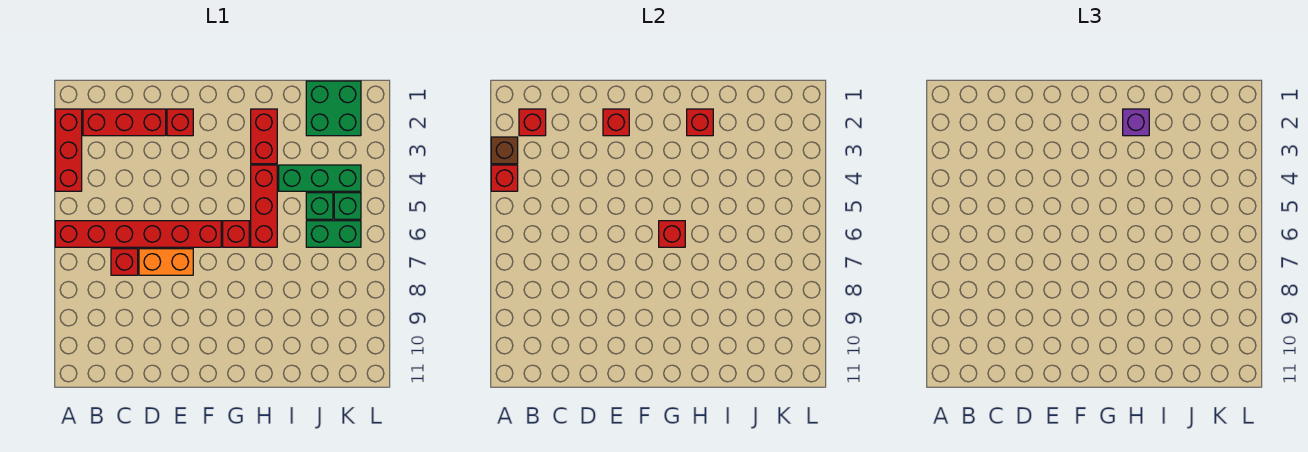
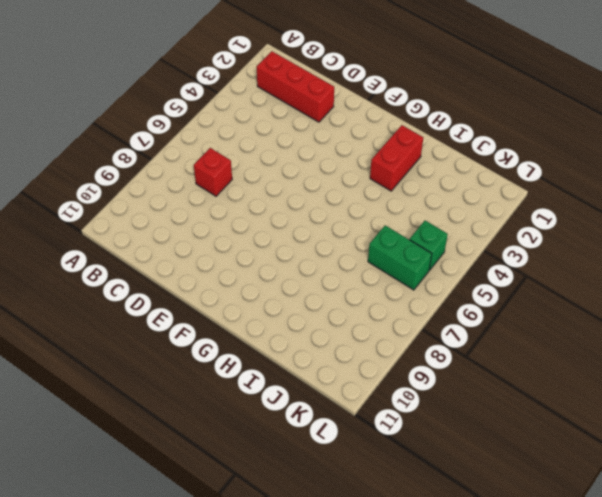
none -> red 1x3 brick [55,109,82,191]
none -> red 1x6 brick [55,221,221,247]
none -> orange 1x2 brick [139,249,193,275]

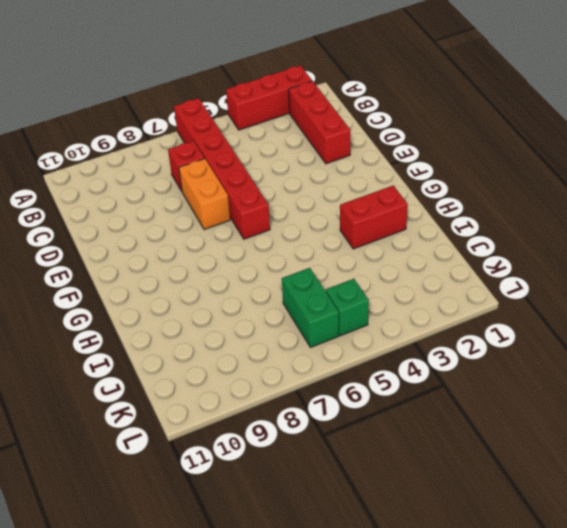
none -> red 1x1 brick [167,109,193,136]
none -> red 1x1 brick [223,221,249,247]
none -> red 1x3 brick [251,165,277,247]

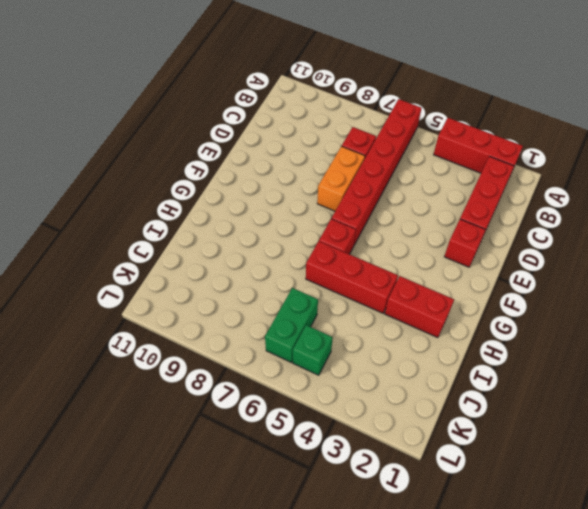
none -> green 1x3 brick [279,165,361,191]
none -> green 2x2 brick [306,81,361,136]
none -> green 1x1 brick [306,193,333,219]

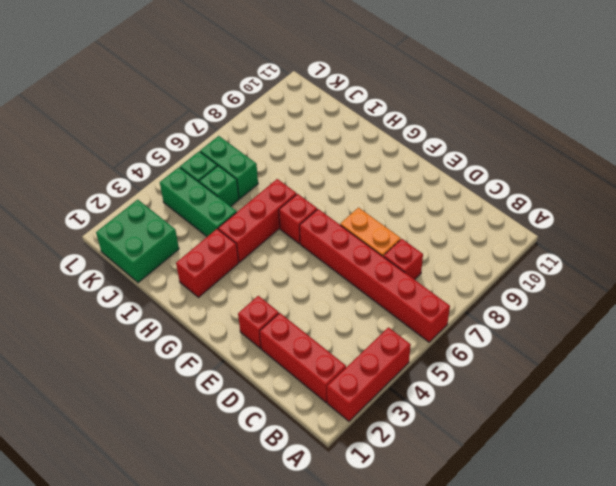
none -> brown 1x1 brick [491,137,518,164]
none -> red 1x1 brick [491,165,518,191]
none -> red 1x1 brick [519,109,546,136]

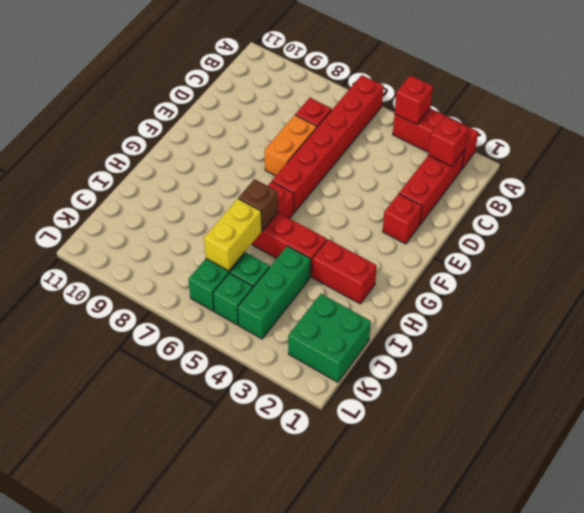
brown 1x1 brick [239,179,278,230] -> brown 1x1 brick moved to [491,137,518,164]
yellow 1x2 brick [204,199,262,271] -> none
none -> red 1x1 brick [603,109,629,136]
none -> red 1x1 brick [659,221,685,247]
none -> red 1x1 brick [687,109,713,136]

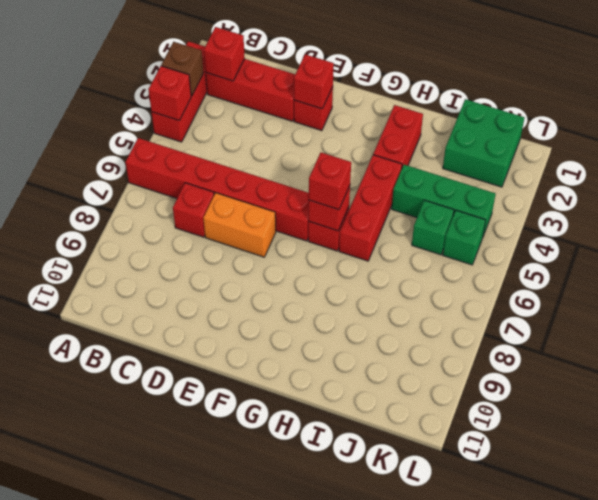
red 1x1 brick [309,153,351,210] -> red 1x1 brick moved to [687,109,713,136]
none -> green 1x2 brick [306,221,361,247]
none -> purple 1x1 brick [1123,109,1149,136]

